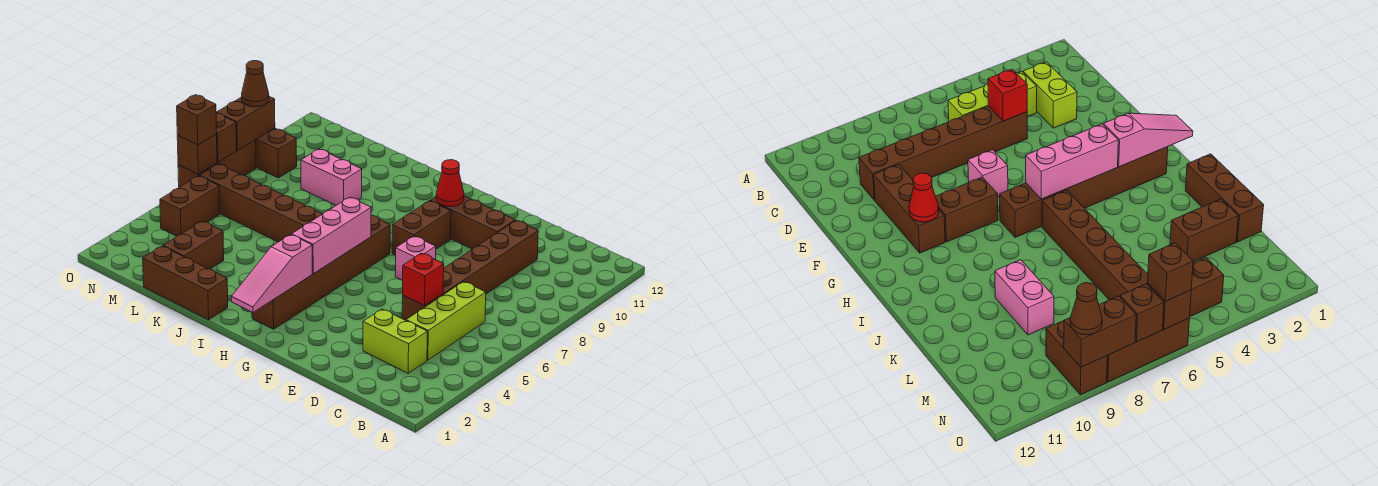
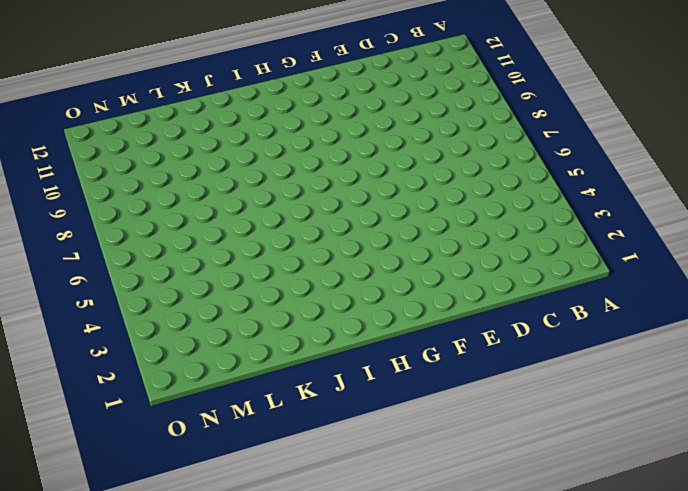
none -> lime 1x2 brick [363,309,427,373]
none -> lime 1x3 brick [406,281,486,360]
none -> brown 1x6 brick [402,220,538,320]

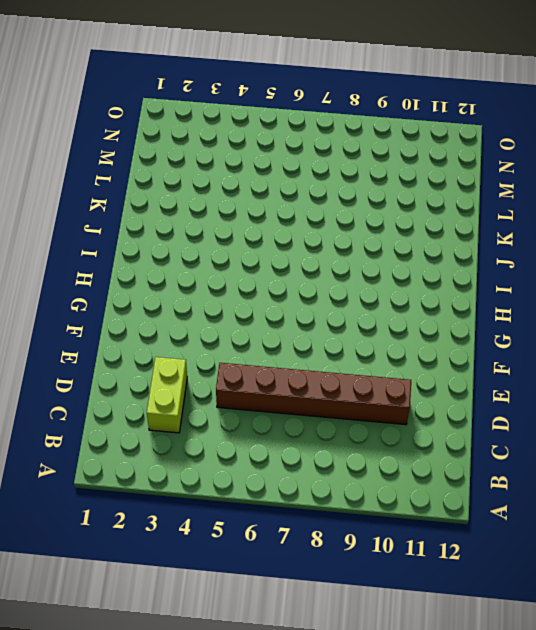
none -> lime 1x3 brick [406,281,486,360]
none -> brown 1x3 brick [430,196,515,249]
none -> pink 1x1 brick [395,236,436,280]

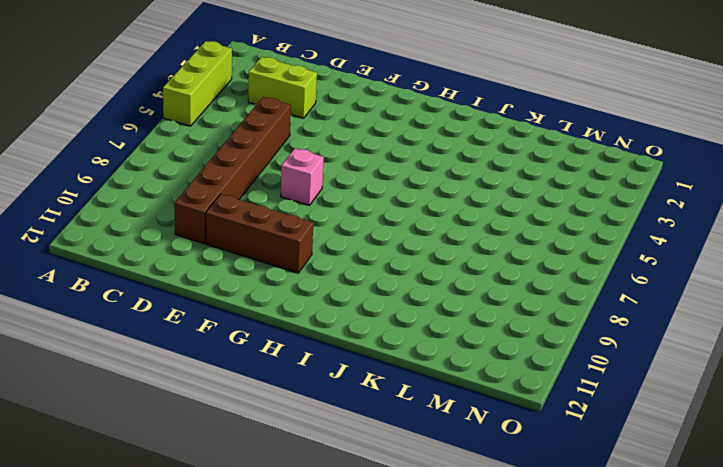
lime 1x3 brick [163,41,232,126] -> lime 1x3 brick moved to [406,281,486,360]
none -> brown 1x2 brick [392,201,451,255]
none -> brown 1x6 brick [252,215,390,329]
none -> brown 1x6 brick [200,164,322,242]

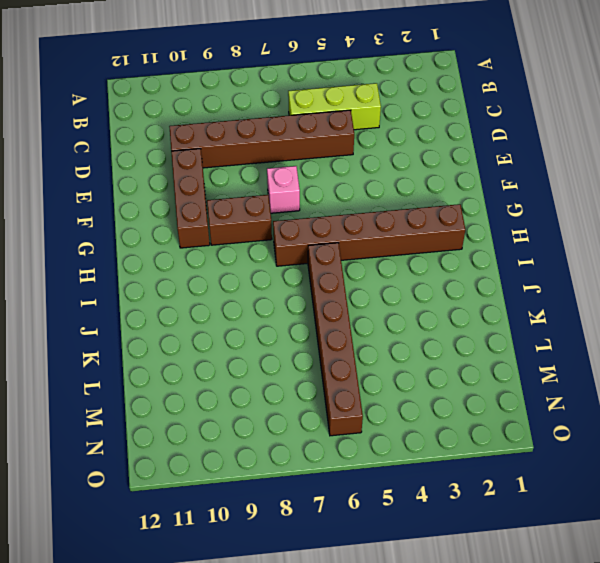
none -> lime 1x2 brick [363,309,427,373]
none -> brown 1x3 brick [143,246,228,320]
none -> pink 1x2 brick [301,149,362,205]

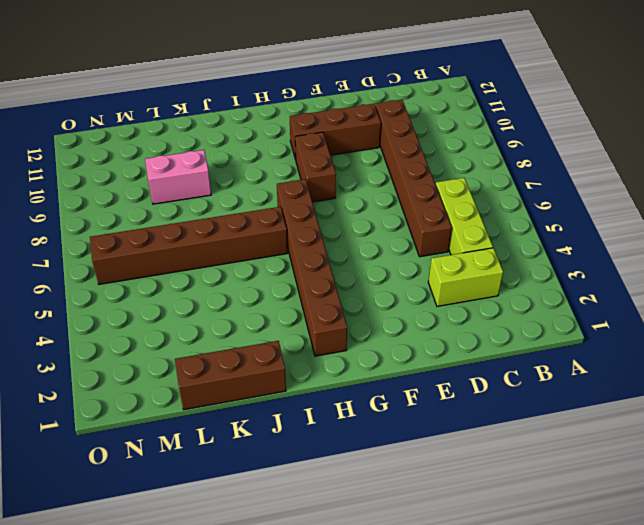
none -> pink 1x1 brick [395,236,436,280]
none -> brown 1x2 brick [163,221,224,269]
none -> brown 1x2 brick [160,176,220,236]

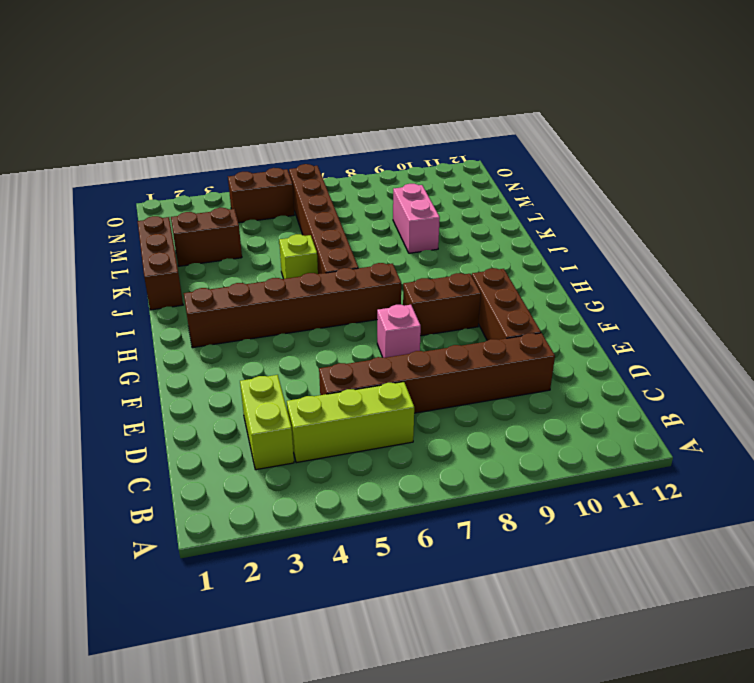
lime 1x1 brick [279,234,318,279] -> none
none -> brown 1x2 brick [256,128,297,178]
none -> brown 1x3 brick [178,140,256,187]
none -> red 1x1 brick [402,253,444,306]

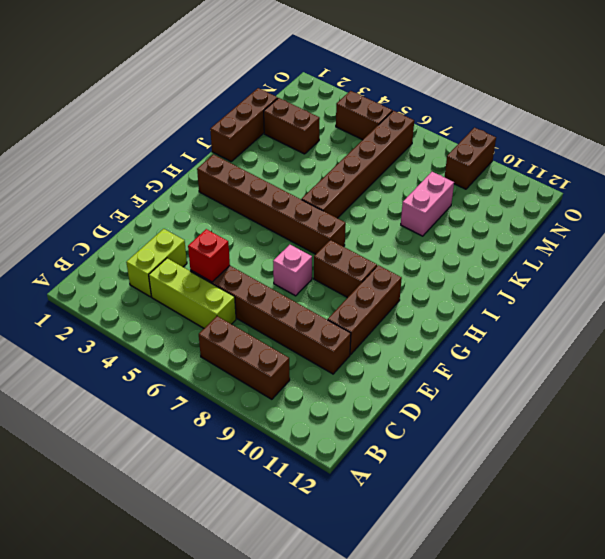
brown 1x3 brick [199,316,290,399] -> brown 1x3 brick moved to [178,140,256,187]
none -> red 1x1 cone [436,160,464,207]
none -> pink 1x3 slope [231,235,312,312]
none -> pink 1x3 brick [292,197,371,274]

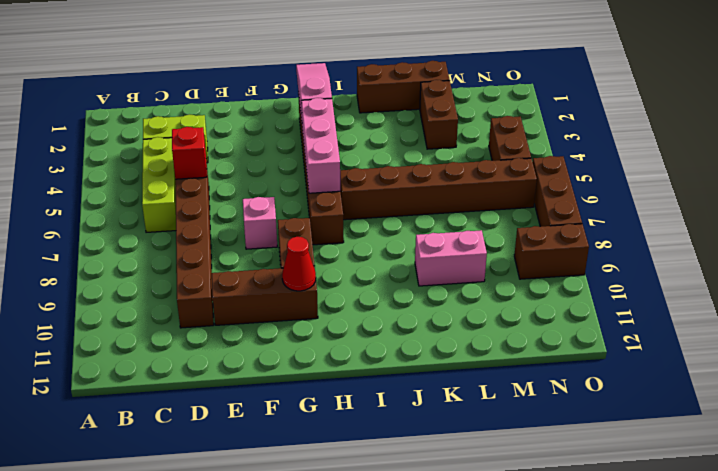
none -> brown 1x1 brick [177,134,217,174]
none -> brown 1x1 brick [216,113,237,162]
none -> brown 1x2 brick [217,97,275,150]

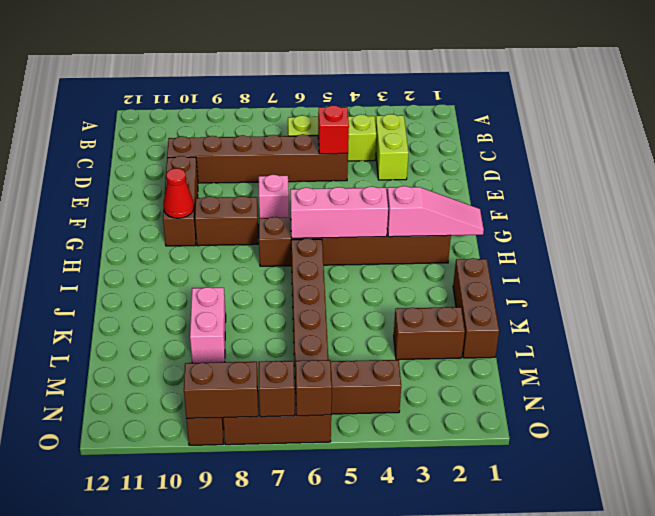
none -> brown 1x1 brick [177,95,217,145]
none -> brown 1x1 cone [242,61,269,107]

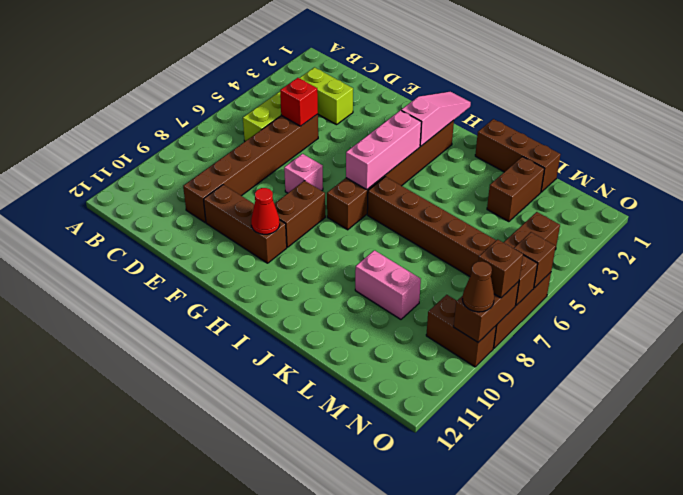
brown 1x1 brick [478,239,523,298] -> brown 1x1 brick moved to [177,95,217,145]

